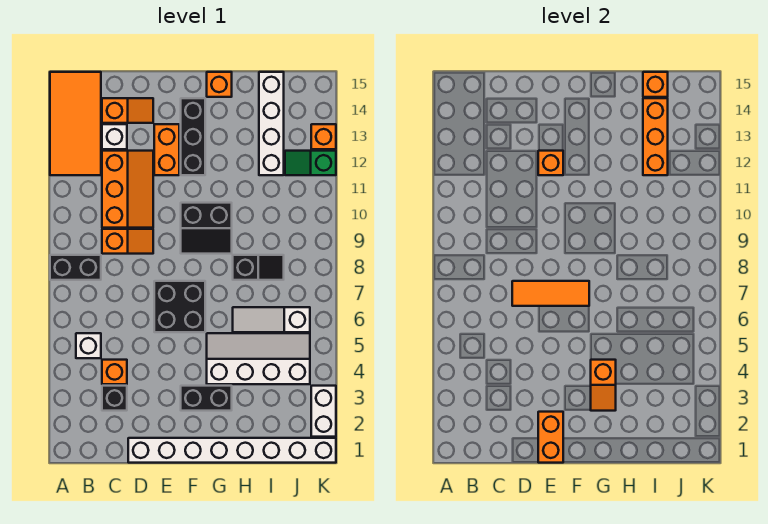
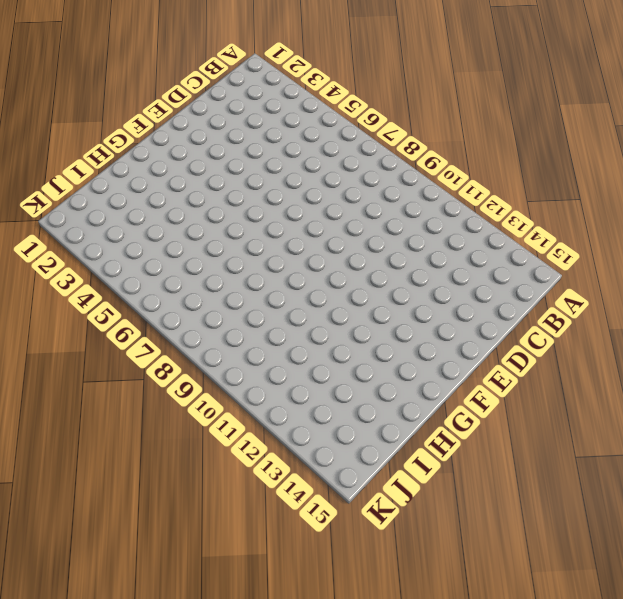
none -> black 1x2 brick [50,255,101,280]
none -> orange 2x4 tile [50,72,101,175]
none -> white 1x1 brick [76,333,101,358]

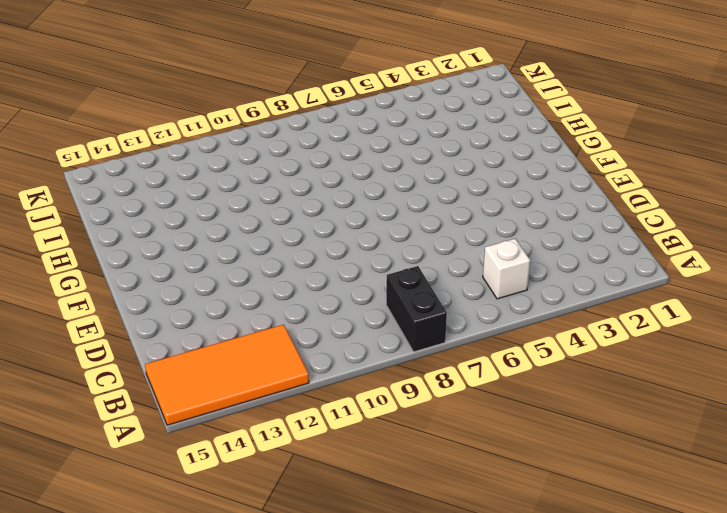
none -> black 1x1 brick [102,386,127,411]
none -> orange 1x1 brick [102,360,127,384]
none -> orange 1x2 slope [102,229,153,254]

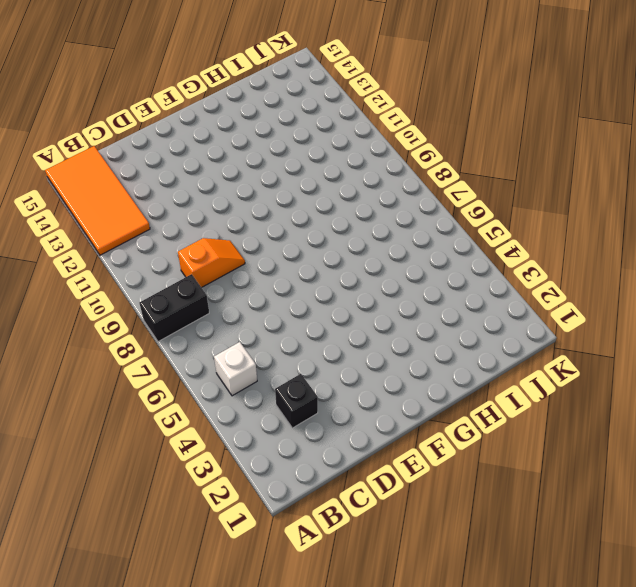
none -> orange 1x1 brick [102,360,127,384]
none -> orange 2x3 slope [102,151,153,228]
none -> white 1x1 brick [102,124,127,149]

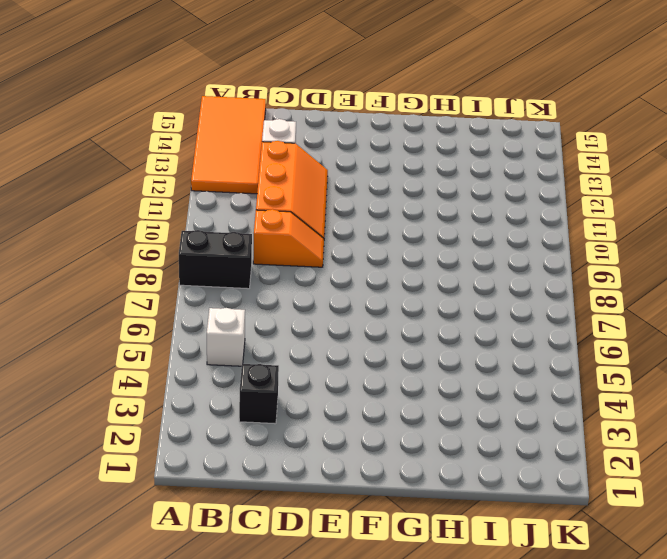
none -> orange 1x1 brick [102,360,127,384]
none -> orange 1x2 slope [102,98,153,123]
none -> white 1x8 brick [128,438,336,463]

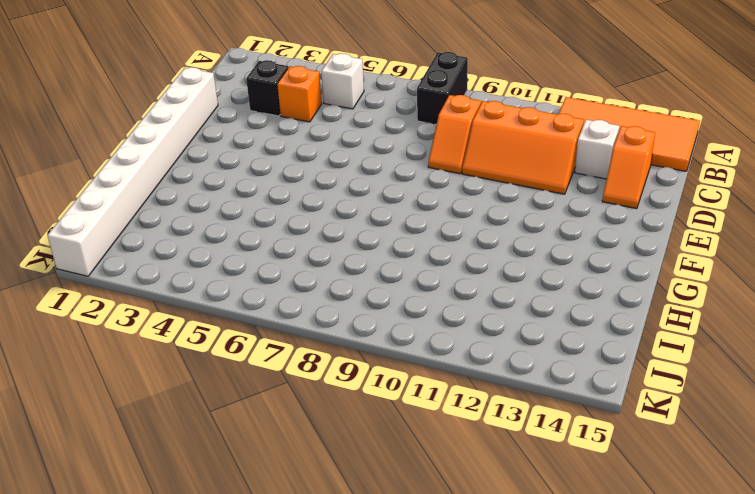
none -> black 2x2 brick [154,281,205,332]
none -> orange 1x2 brick [154,124,179,175]
none -> black 1x2 brick [181,386,232,411]

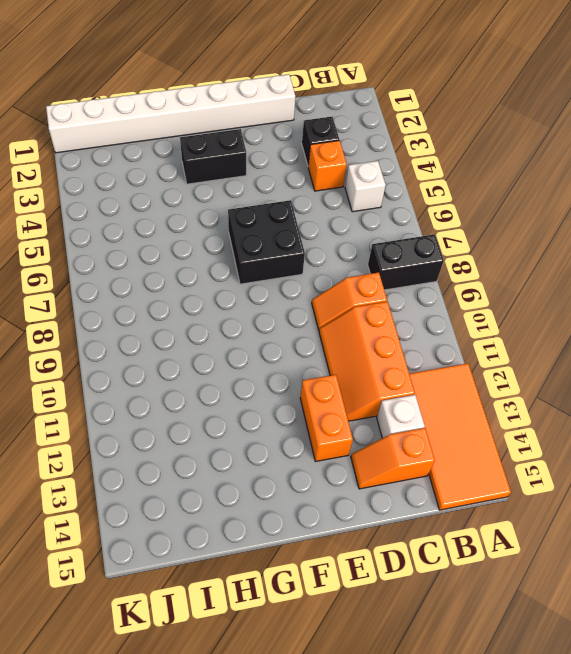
none -> black 2x2 slope [181,203,232,254]
none -> black 1x3 brick [181,98,205,175]
none -> white 2x4 slope [207,333,310,384]

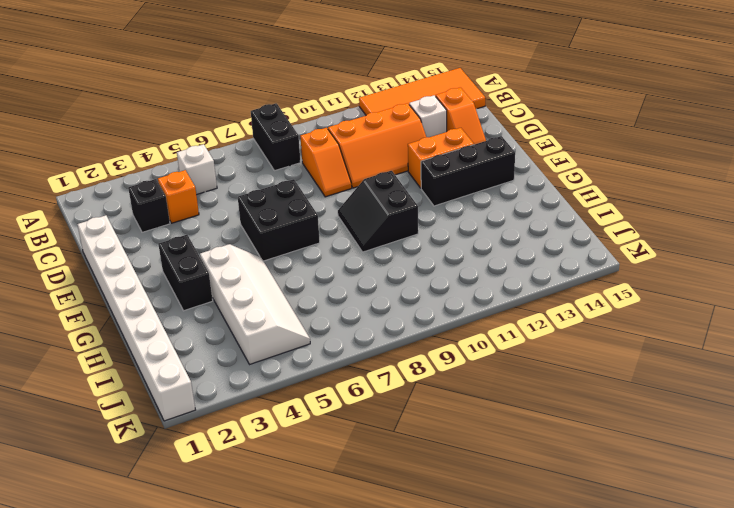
none -> orange 1x1 brick [207,72,232,97]
none -> white 1x3 slope [233,307,310,332]
none -> black 1x2 slope [233,255,284,280]

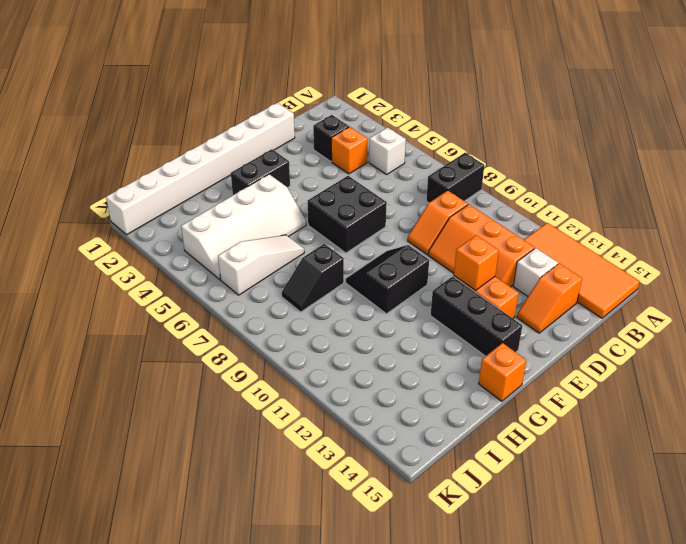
none -> white 1x4 brick [259,72,284,175]
none -> green 1x2 slope [285,151,336,175]
none -> white 1x2 brick [311,386,336,437]

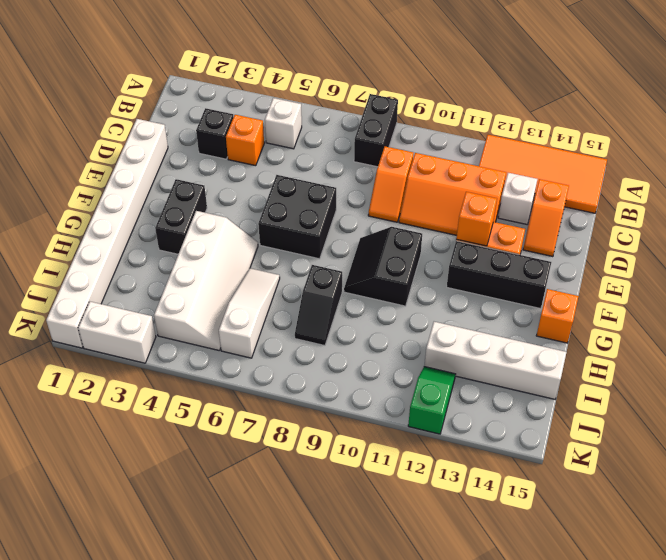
none -> orange 1x1 brick [311,124,336,149]
none -> orange 1x3 tile [512,281,589,306]
none -> orange 1x2 brick [538,412,563,463]

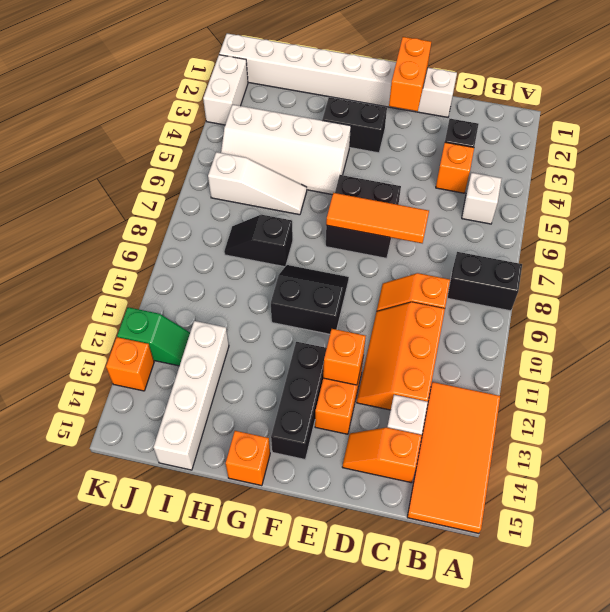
none -> orange 1x2 slope [591,360,616,411]
none -> orange 1x3 brick [643,98,668,175]
none -> orange 1x1 brick [643,72,668,97]

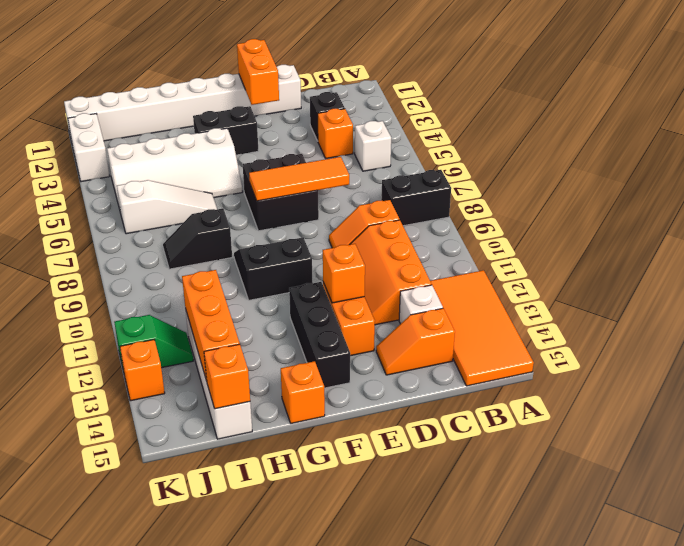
none -> orange 1x2 slope [591,360,616,411]

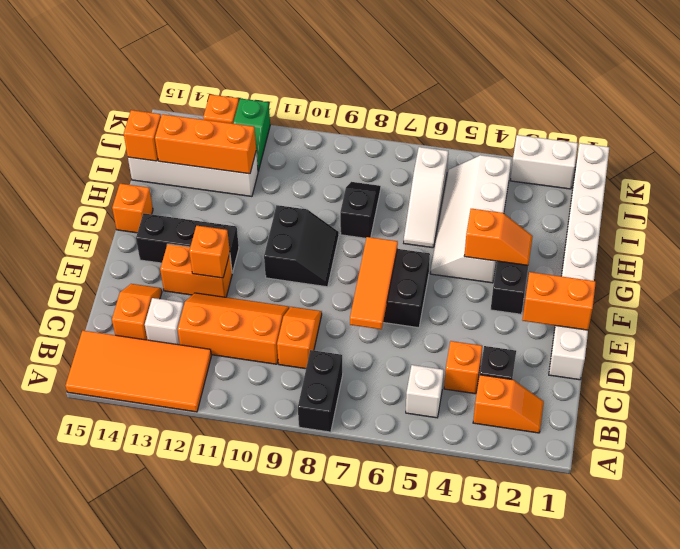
orange 1x2 slope [473,375,544,433] -> none

